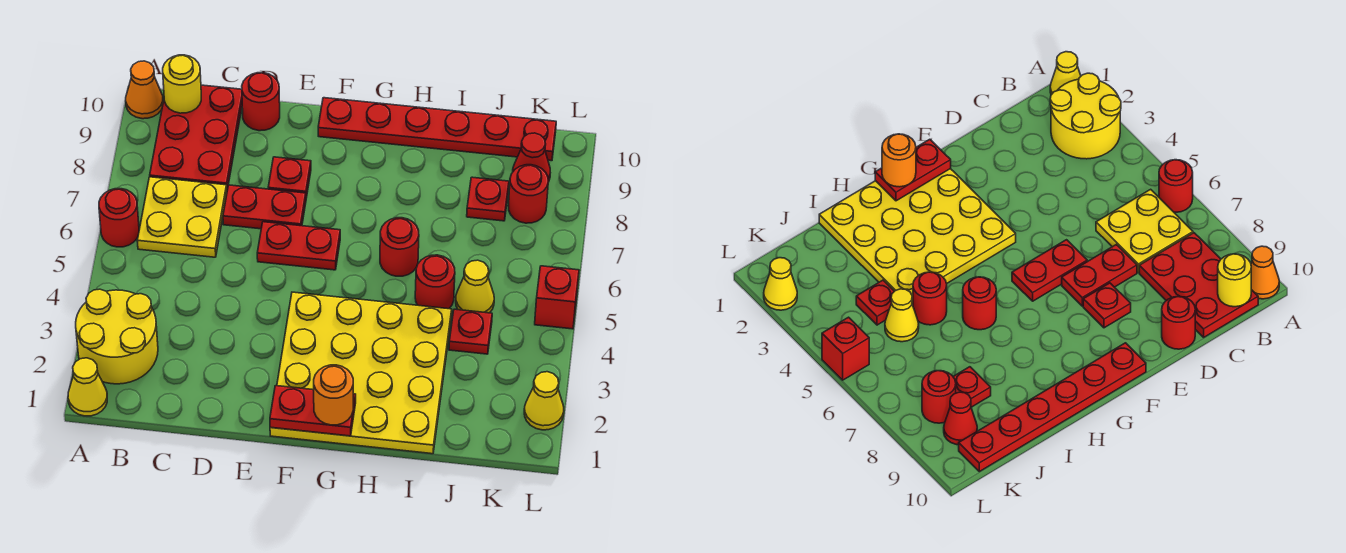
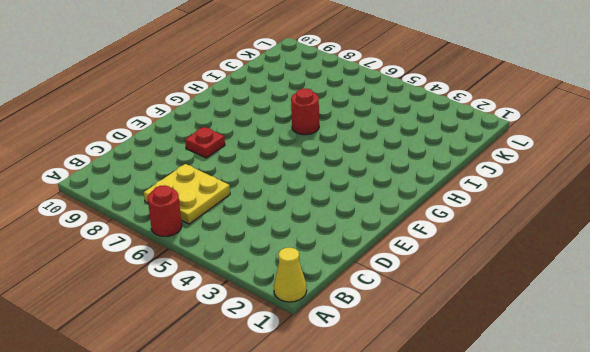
none -> yellow 2x2 round brick [76,289,158,384]
none -> orange 1x1 cone [126,61,163,119]
none -> red 2x3 plate [150,85,242,190]

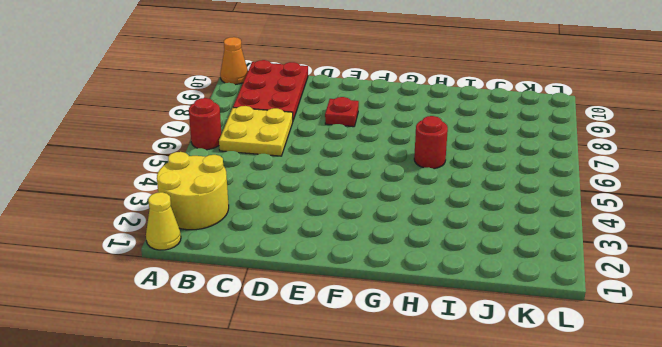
none -> red 1x2 plate [223,185,306,229]
none -> red 1x1 round brick [242,73,280,131]
none -> red 1x2 plate [257,222,340,270]

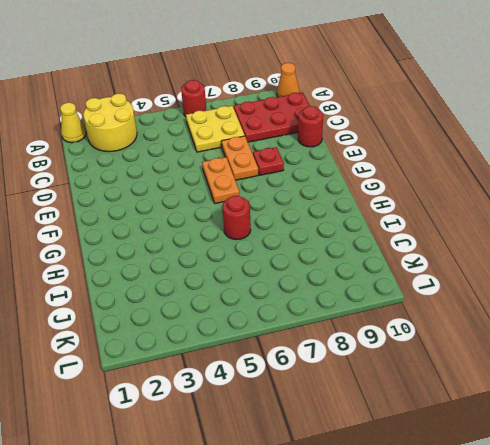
orange 1x2 plate [222,136,258,180] -> red 1x2 plate [223,185,306,229]
orange 1x2 plate [202,157,239,204] -> red 1x2 plate [257,222,340,270]
none -> yellow 4x4 plate [270,292,452,454]
none -> red 1x6 plate [318,98,556,161]
none -> red 1x1 round brick [415,255,455,309]

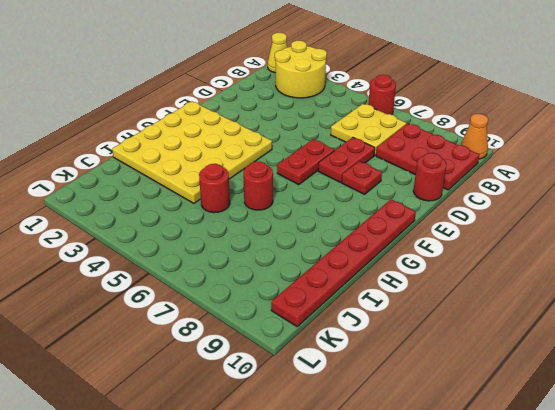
none -> red 1x1 plate [449,309,492,354]
none -> yellow 1x1 cone [456,260,494,313]
none -> red 1x1 plate [467,177,509,221]

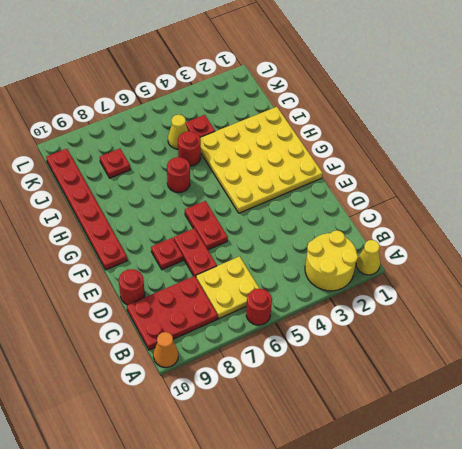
none -> red 1x1 round brick [508,165,548,223]
none -> red 1x1 cone [513,133,550,182]
none -> yellow 1x1 cone [524,372,564,430]

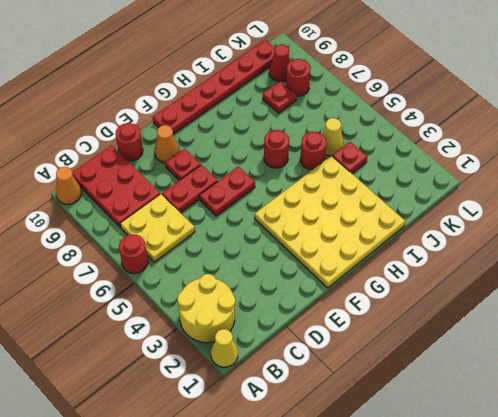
orange 1x1 cone [154,125,179,163] -> none
none -> yellow 1x1 cone [524,372,564,430]
none -> red 1x1 brick [535,266,579,329]
none -> yellow 1x1 round brick [163,55,201,113]

